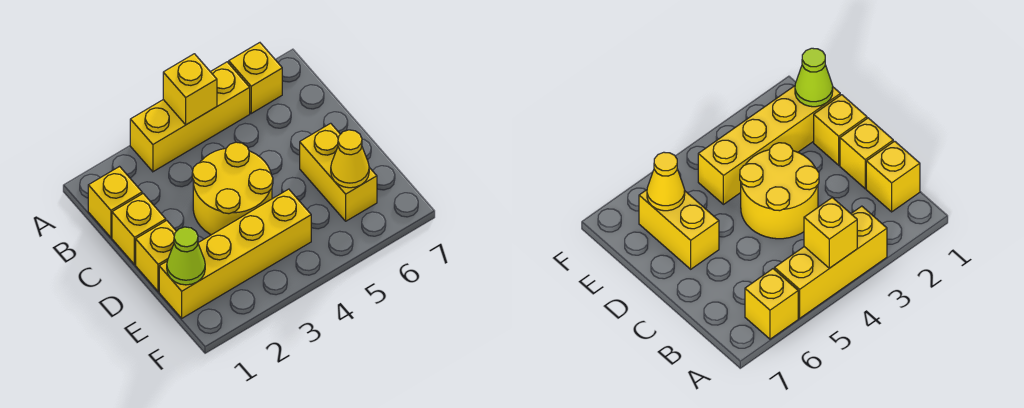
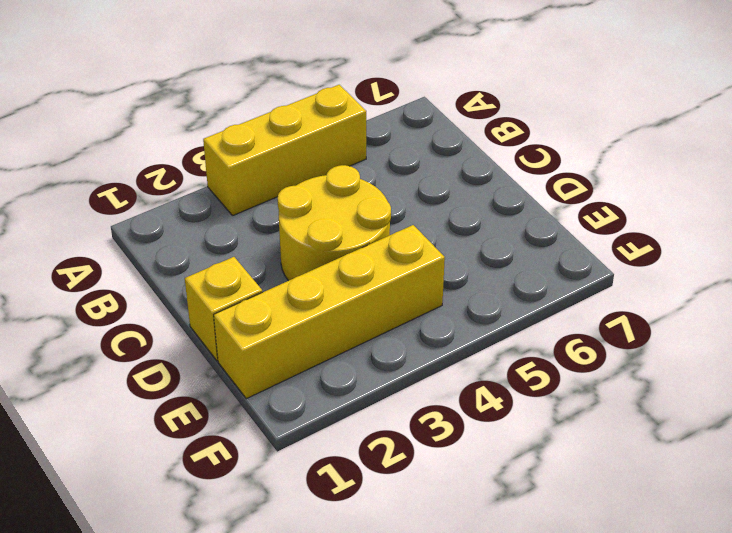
none -> yellow 1x1 brick [229,43,282,113]
none -> yellow 1x1 brick [88,167,142,237]

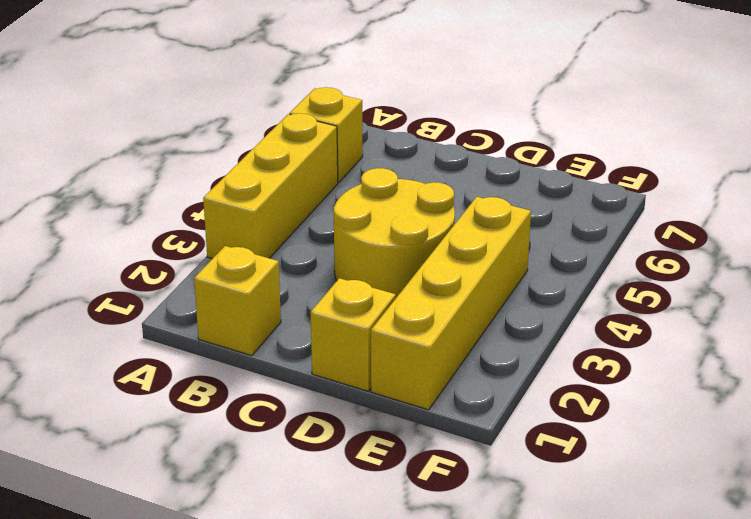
none -> yellow 1x1 brick [112,194,166,265]
none -> yellow 1x2 brick [300,123,377,221]

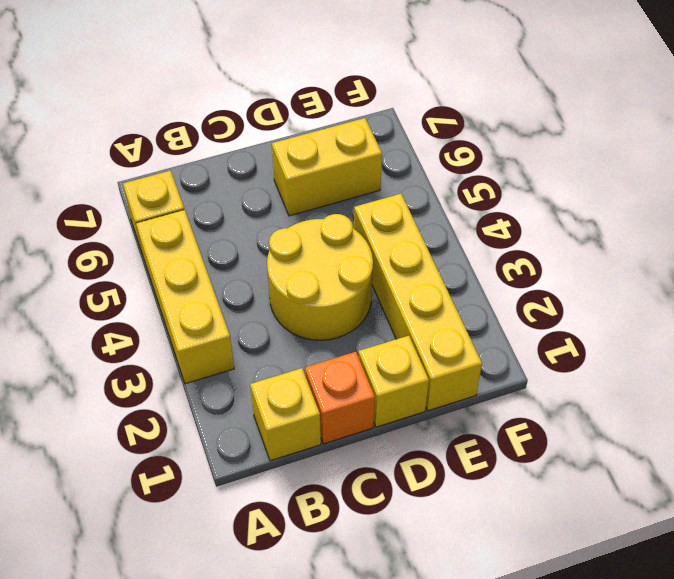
orange 1x1 brick [305,352,375,444] -> yellow 1x1 brick [112,194,166,265]
none -> yellow 1x1 brick [163,54,217,125]
none -> lime 1x1 cone [167,227,205,285]

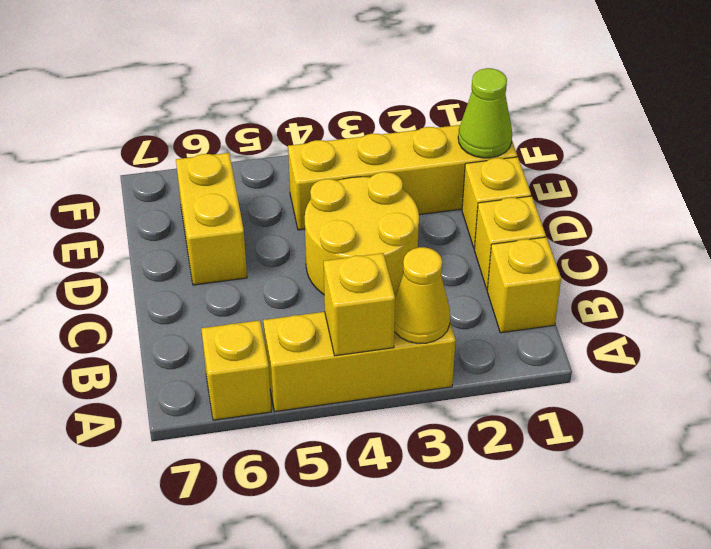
yellow 1x1 cone [394,247,450,343] -> yellow 1x1 cone moved to [331,130,369,188]

